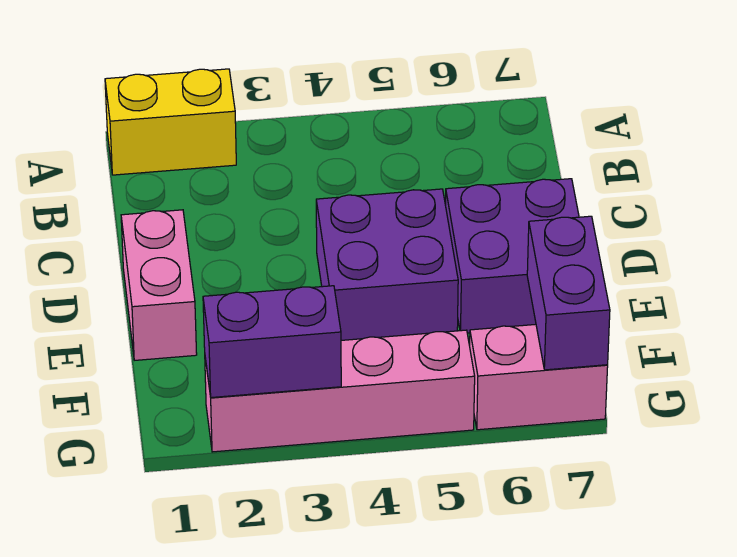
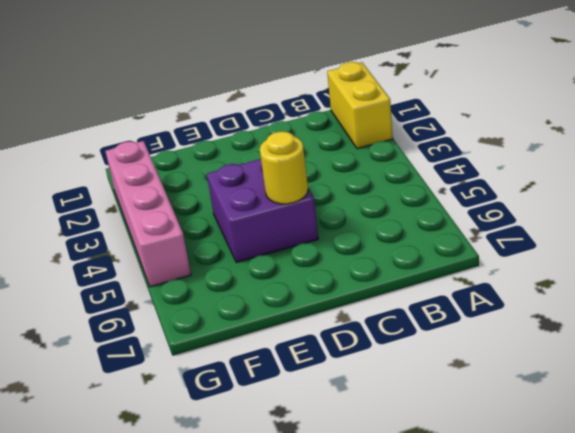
yellow 1x1 round brick [260,131,308,204] -> none
none -> pink 1x2 brick [121,210,197,360]
none -> purple 2x2 brick [446,179,579,333]

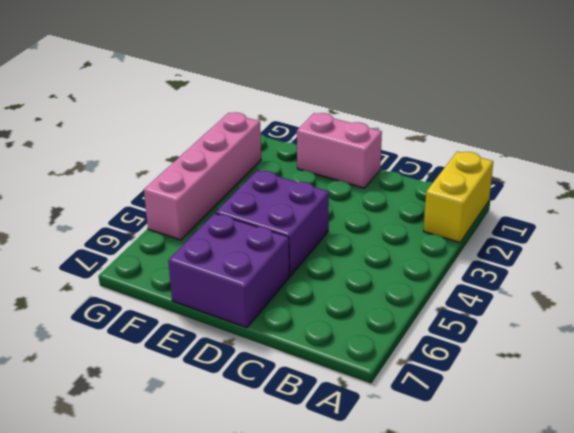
none -> pink 1x2 brick [470,324,608,430]
none -> purple 1x2 brick [527,216,610,370]

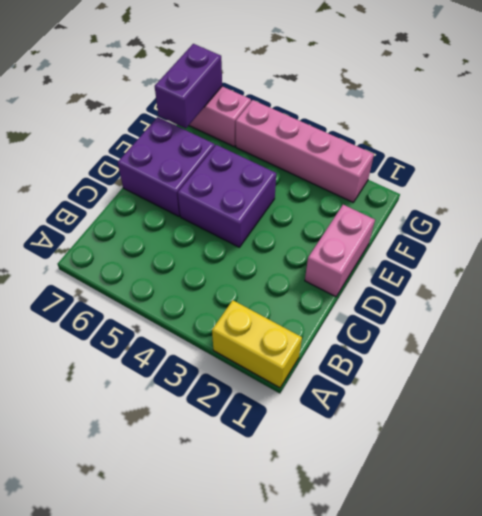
none -> purple 1x2 brick [203,286,341,398]

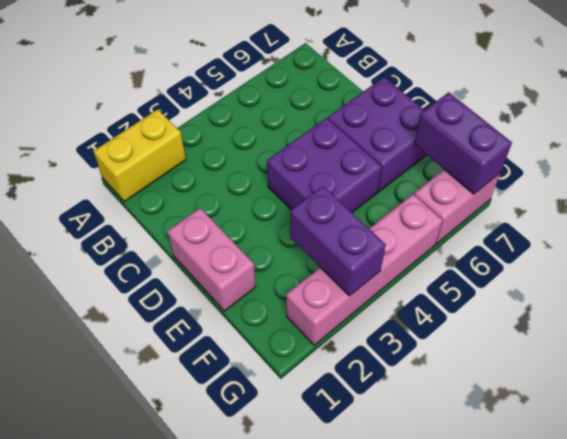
purple 1x2 brick [290,186,386,296] -> purple 1x2 brick turned to [203,286,341,398]

